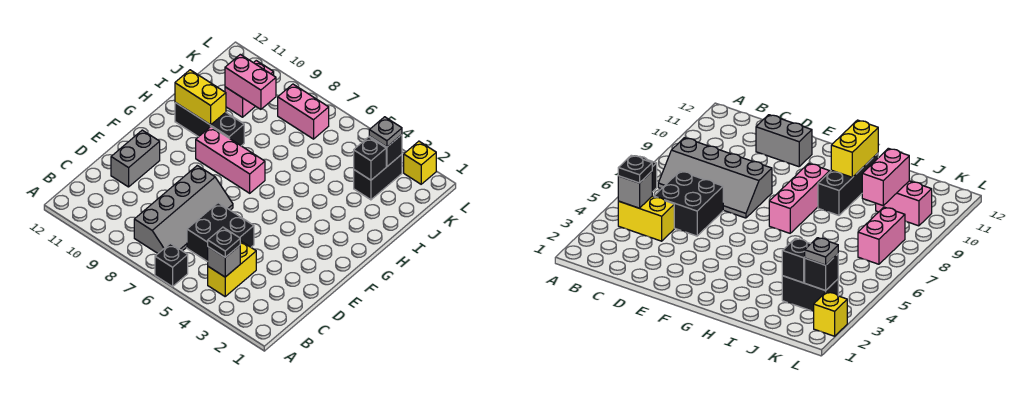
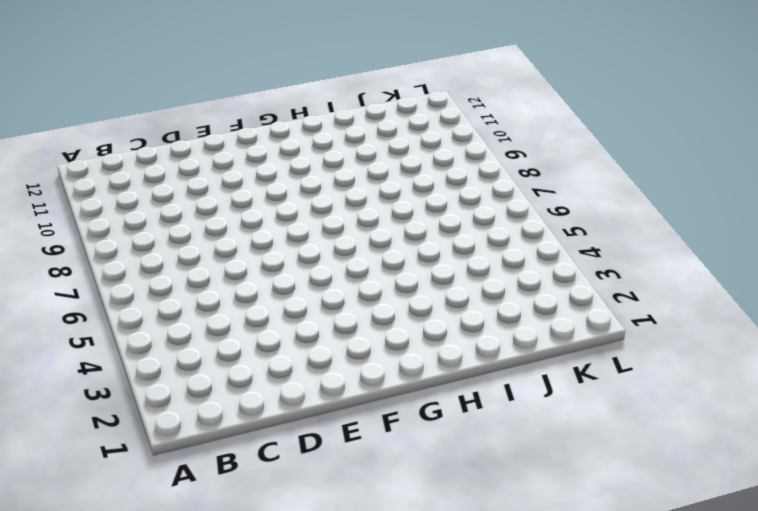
none -> black 1x1 brick [155,243,188,287]
none -> yellow 1x2 brick [208,241,256,296]
none -> grey 2x4 slope [134,166,233,253]

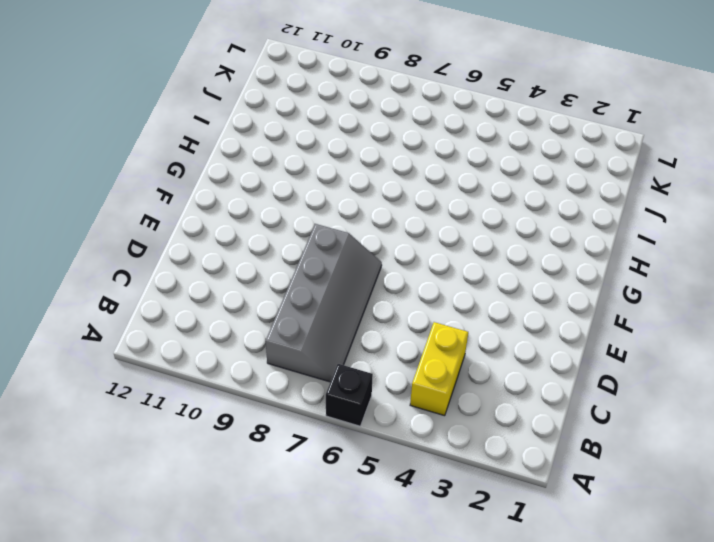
none -> black 2x2 brick [187,203,254,262]
none -> grey 1x2 brick [111,130,160,187]
none -> pink 1x3 brick [196,127,265,193]

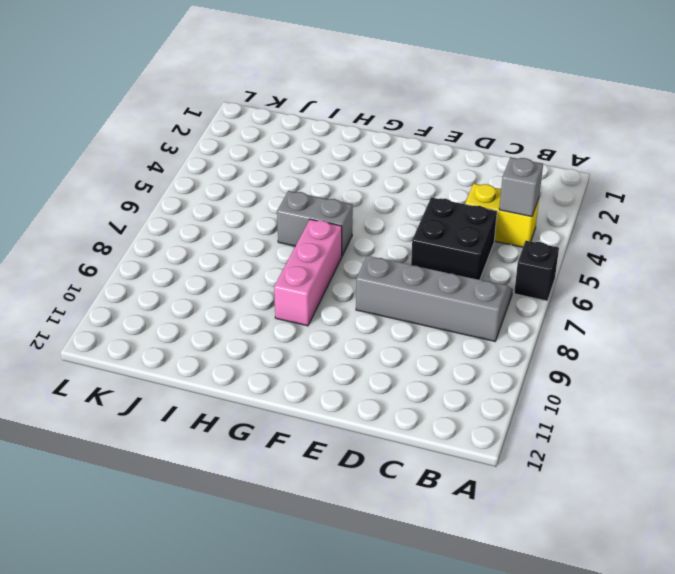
grey 1x2 brick [277,191,353,256] -> grey 1x2 brick moved to [111,130,160,187]
none -> black 1x3 brick [175,103,244,146]
none -> black 1x2 brick [354,154,402,200]
none -> pink 1x2 brick [225,61,274,117]

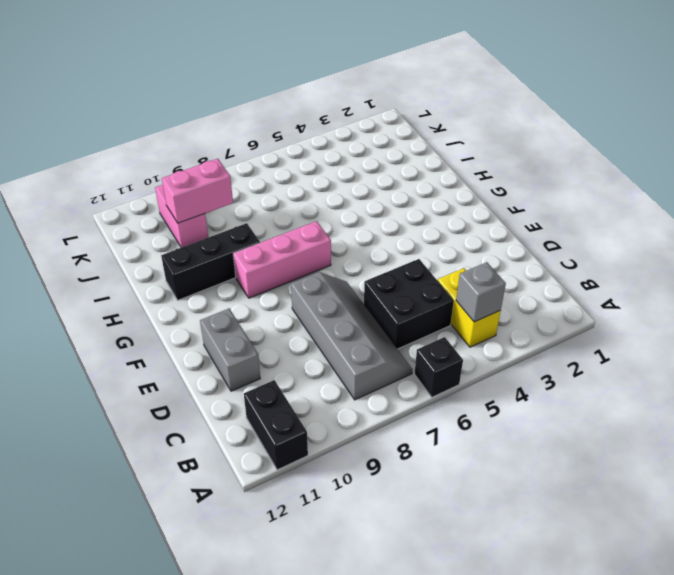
black 1x2 brick [244,380,308,470] -> black 1x2 brick moved to [354,154,402,200]
none -> pink 1x2 brick [278,84,329,139]
none -> yellow 1x1 brick [404,141,436,184]
none -> yellow 1x2 brick [175,70,226,125]

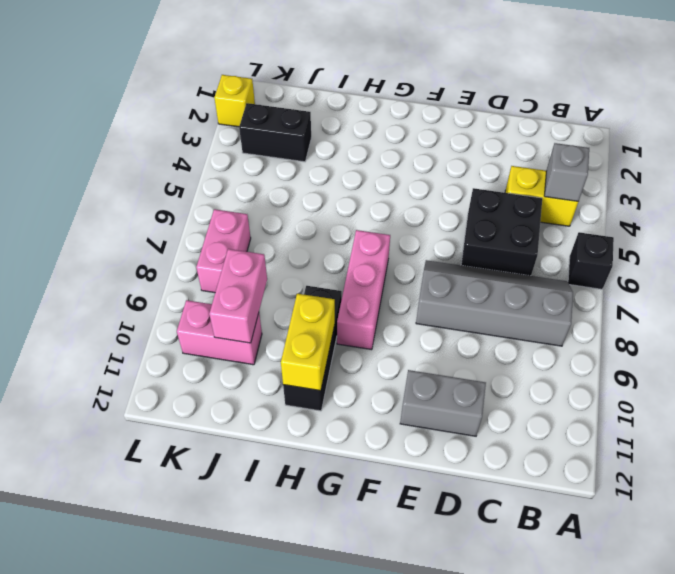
none -> black 1x1 brick [354,137,386,180]
none -> black 1x1 brick [369,135,402,167]
none -> black 1x1 plate [208,227,240,257]

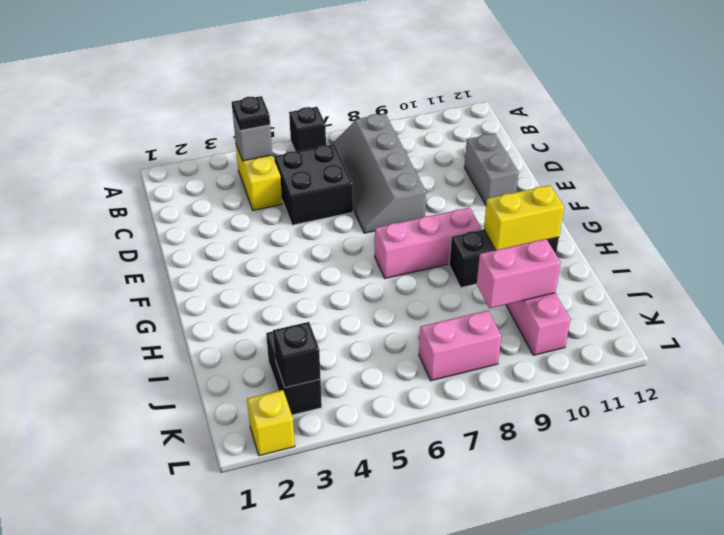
none -> black 1x1 brick [354,137,386,180]
none -> grey 1x1 plate [369,117,402,147]

